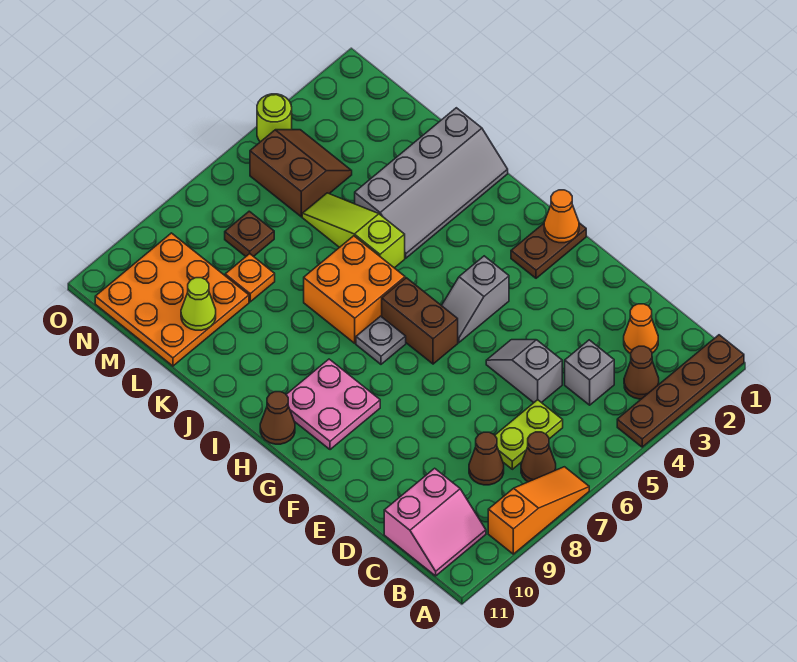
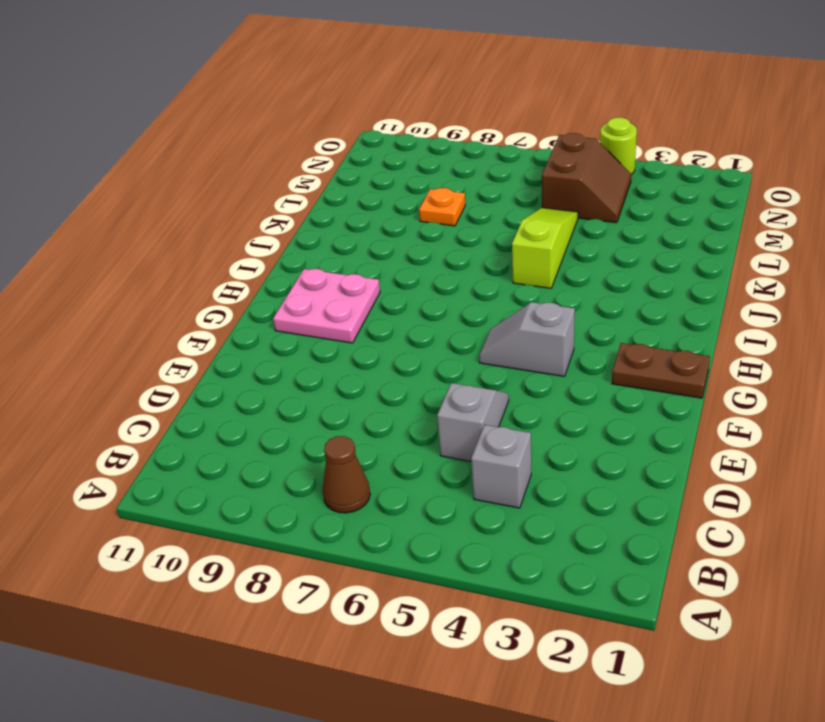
none -> brown 1x4 plate [617,335,744,447]
none -> orange 1x3 slope [488,467,589,554]
none -> brown 1x1 cone [624,346,659,399]

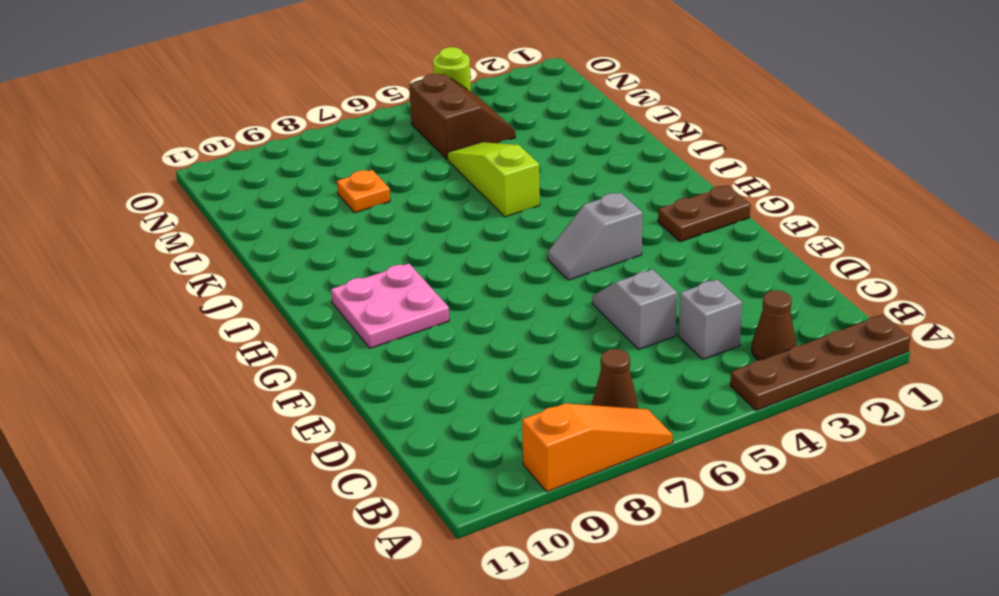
none -> pink 2x2 slope [384,468,486,576]
none -> orange 1x1 cone [624,304,658,354]
none -> lime 1x2 plate [495,400,563,469]

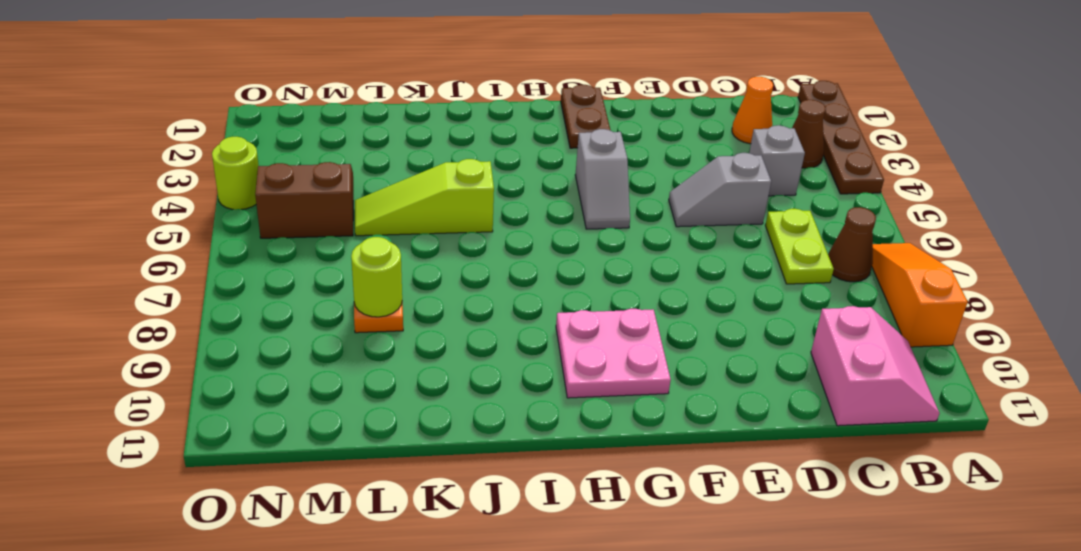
lime 1x1 round brick [351,237,402,317] -> none
none -> brown 1x1 cone [469,432,504,485]
none -> brown 1x2 brick [382,278,458,364]
none -> grey 1x1 plate [356,316,406,364]

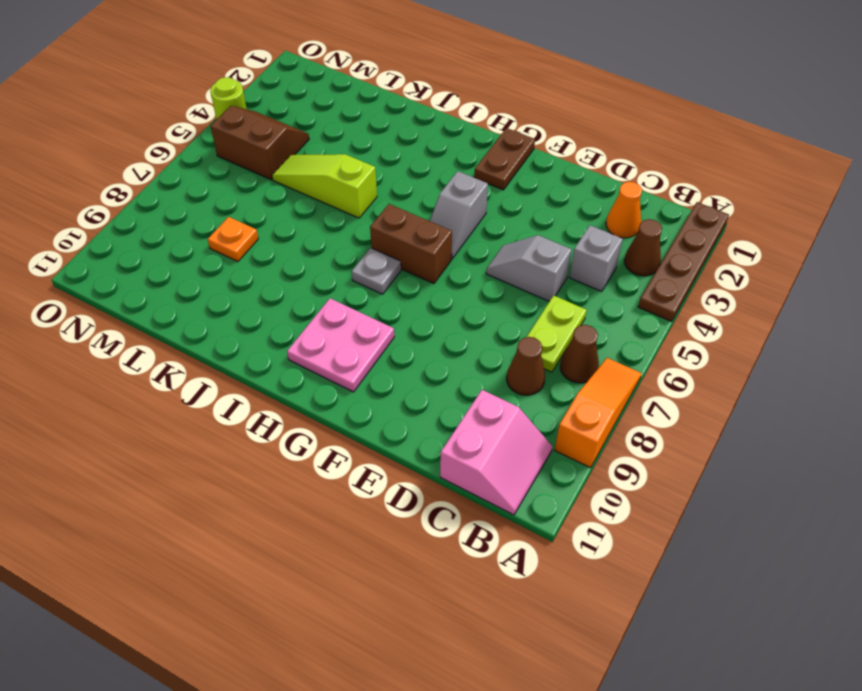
none -> brown 1x1 cone [260,392,295,444]
none -> orange 2x2 brick [304,236,405,343]
none -> grey 2x4 slope [355,108,508,258]

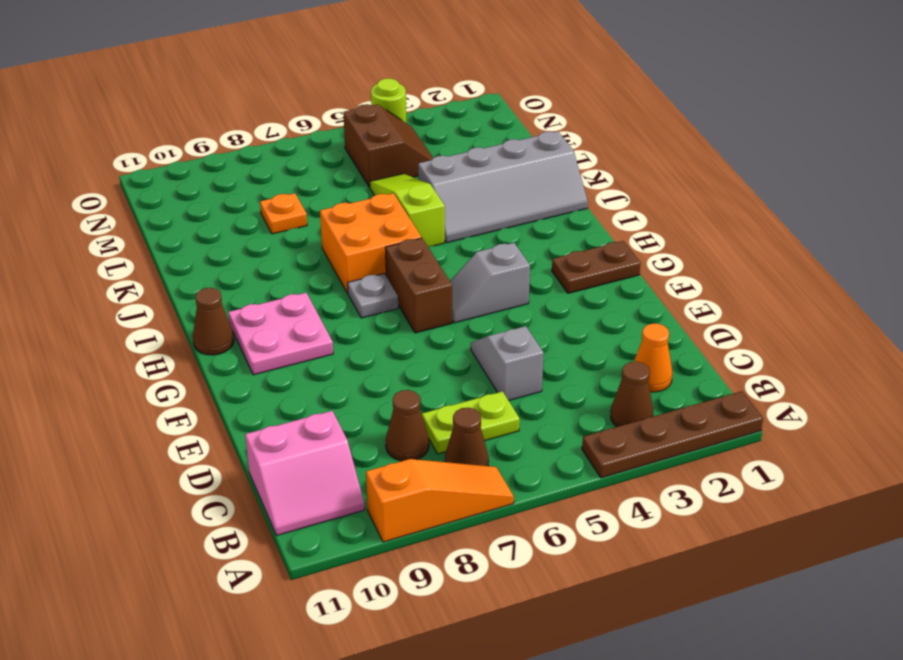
none -> grey 1x1 brick [565,340,614,405]
none -> orange 3x3 plate [95,233,249,366]
none -> brown 1x1 plate [225,211,274,257]

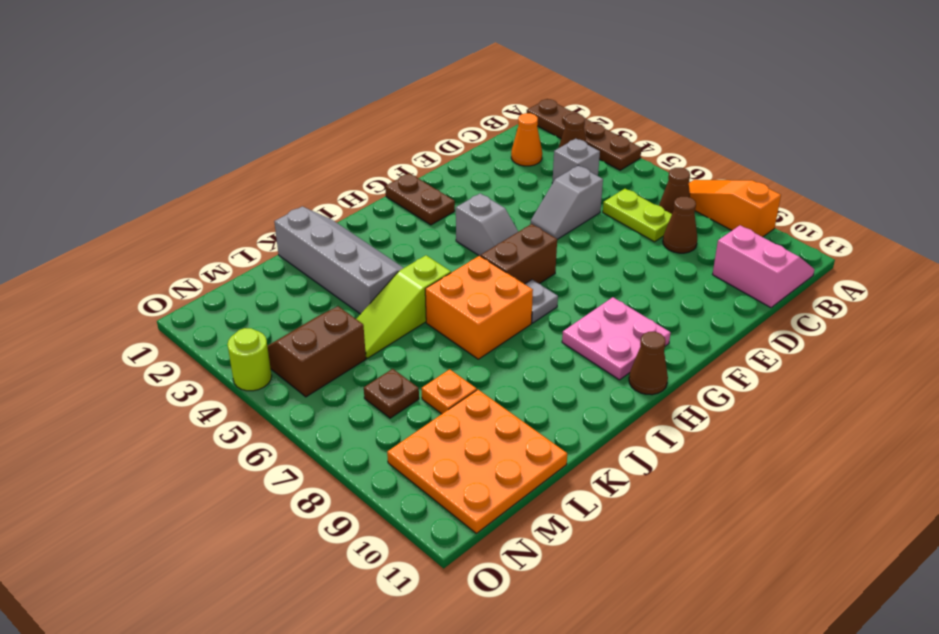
none -> orange 1x1 cone [544,190,579,243]
none -> lime 1x1 cone [181,278,216,330]

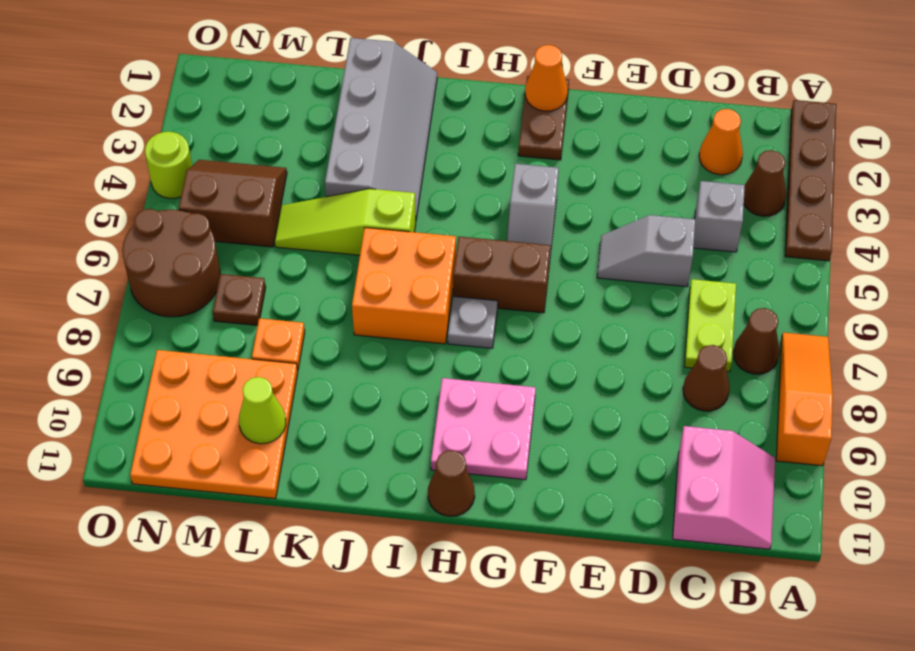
brown 2x2 round brick [122,209,220,317] -> none

